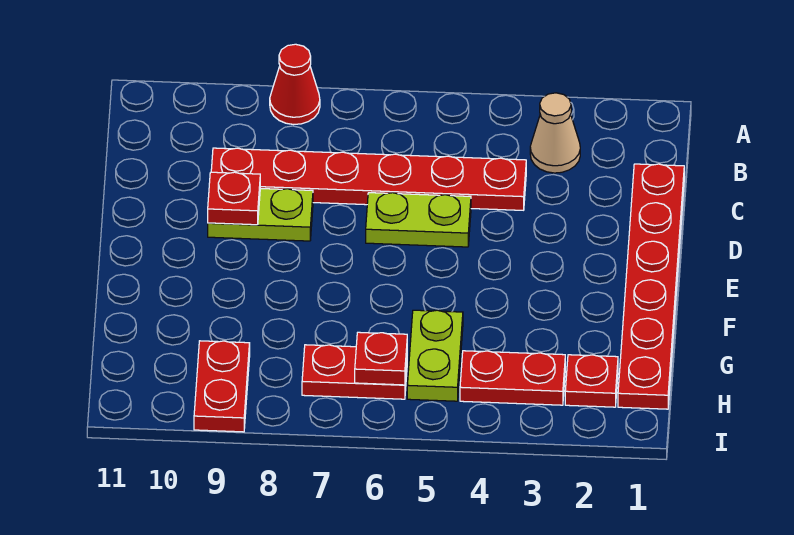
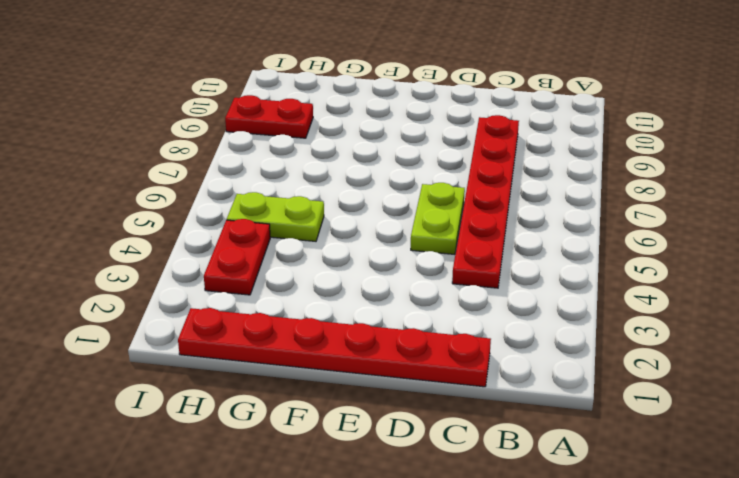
none -> red 1x1 cone [270,44,320,124]
none -> tan 1x1 cone [530,93,580,173]
none -> lime 1x2 plate [208,189,313,241]

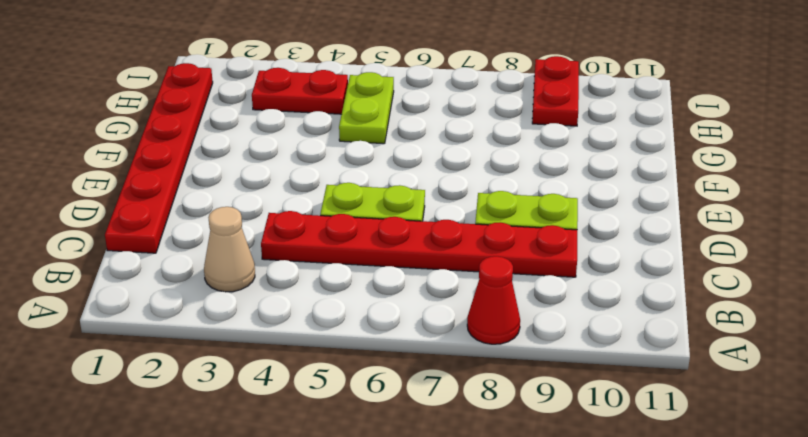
none -> red 1x1 plate [565,355,618,407]
none -> red 1x2 plate [302,345,407,399]
none -> red 1x1 plate [208,172,260,225]

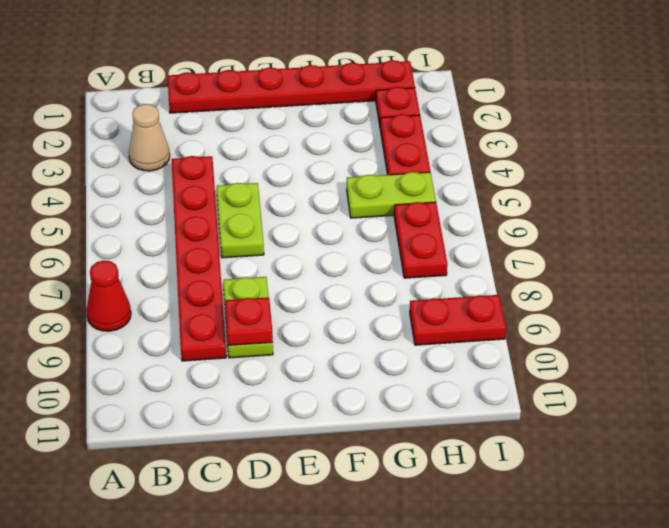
none -> red 1x1 plate [355,332,407,385]

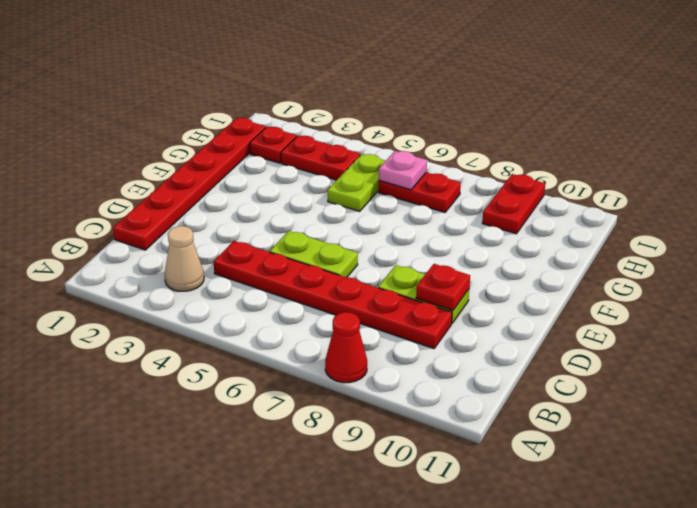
pink 1x1 plate [379,151,427,190] -> red 1x1 plate [355,332,407,385]

